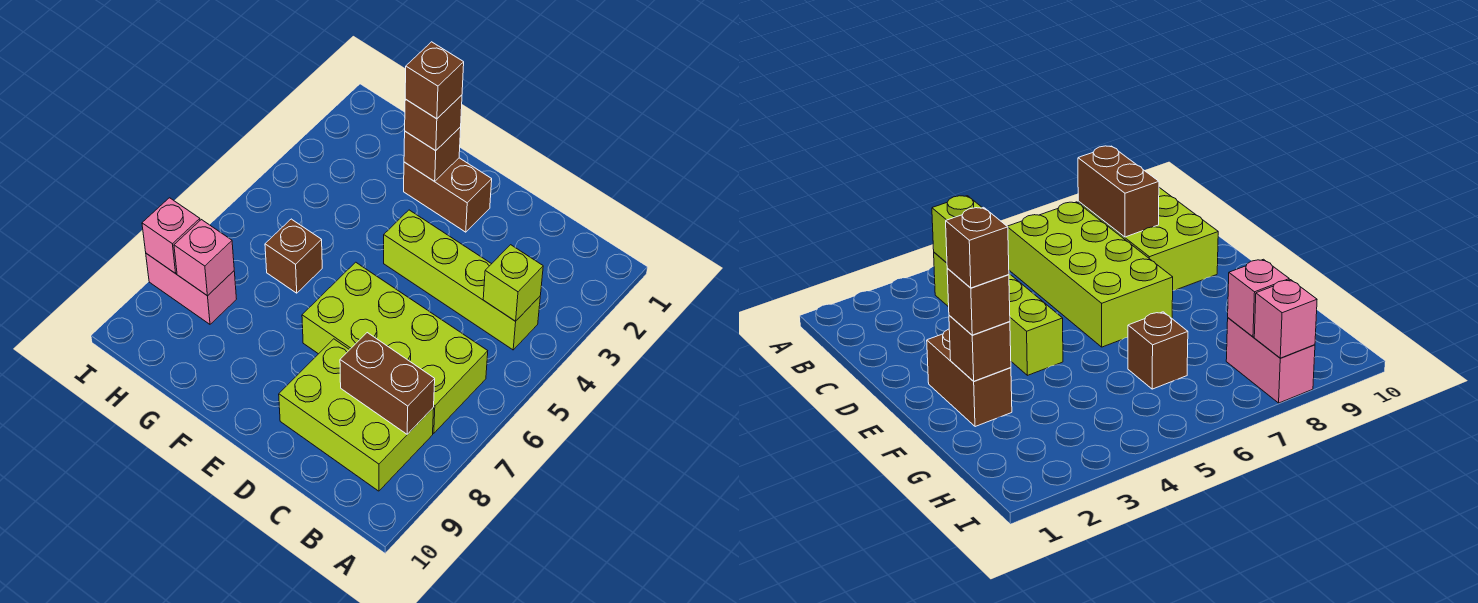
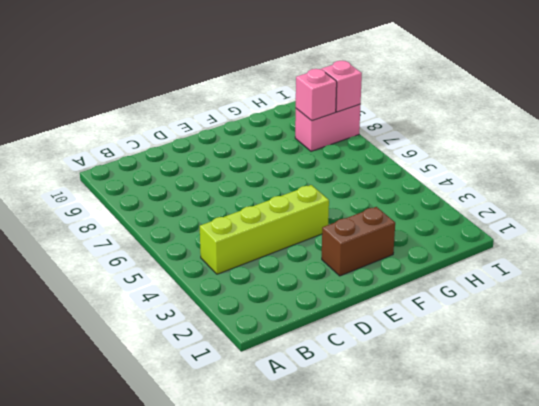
none -> lime 2x4 brick [302,262,488,433]
none -> lime 2x3 brick [279,339,434,491]
none -> brown 1x1 brick [265,219,322,293]

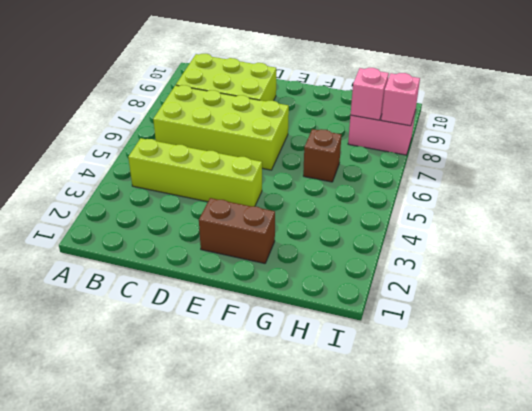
none -> lime 1x1 brick [483,245,543,321]
none -> brown 1x2 brick [340,333,435,434]
none -> brown 1x1 brick [404,127,461,181]

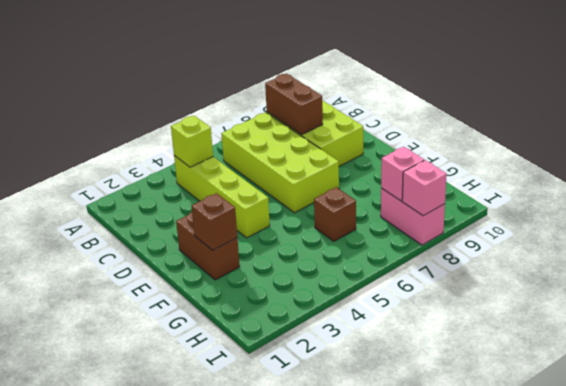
none -> brown 1x1 brick [405,95,462,151]
none -> brown 1x1 brick [405,42,464,119]

